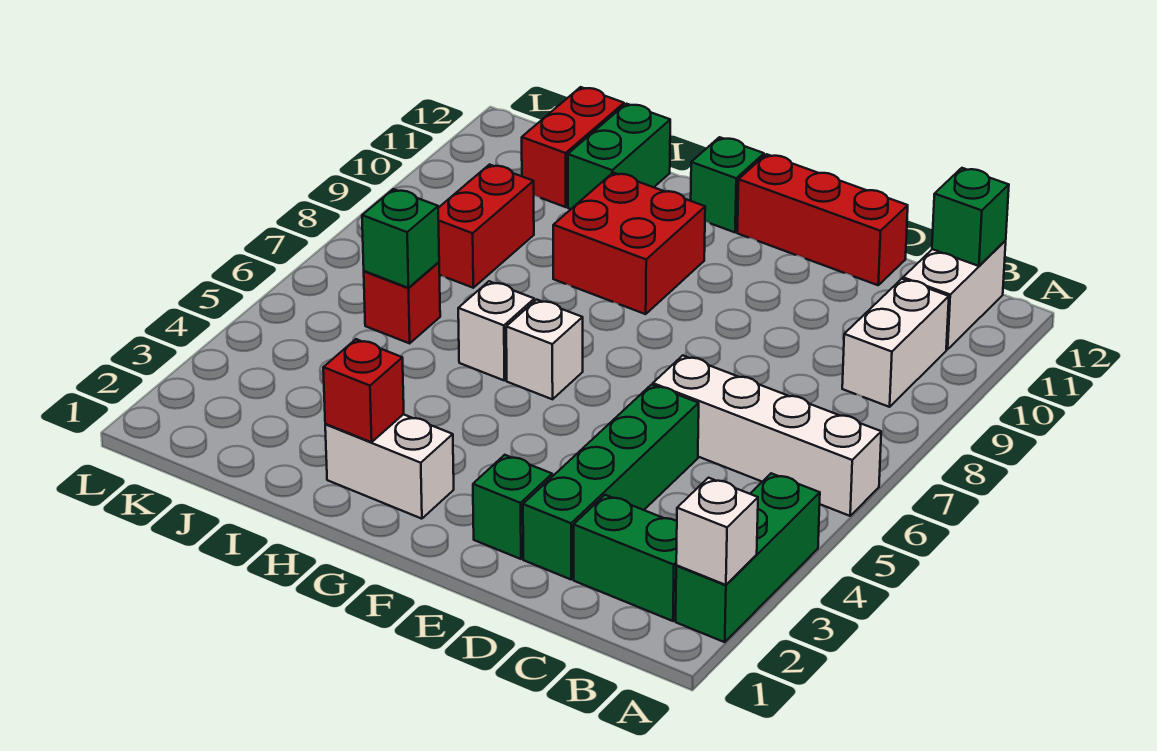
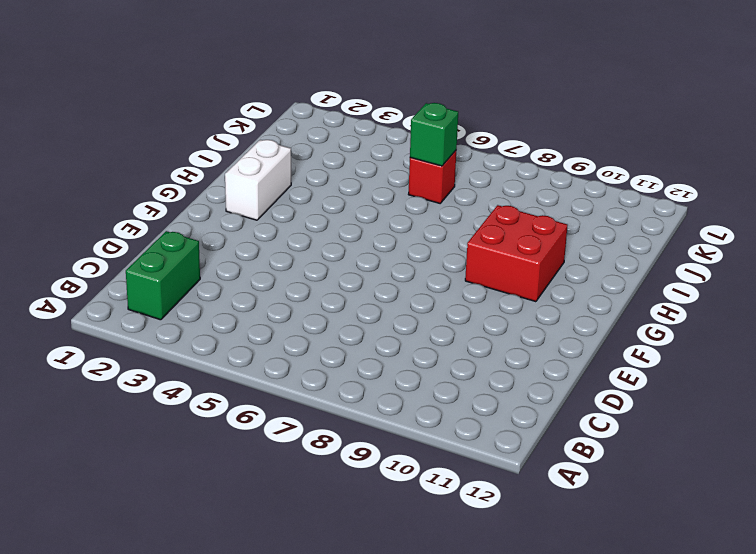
none -> green 1x3 brick [676,473,820,642]
none -> white 1x4 brick [653,355,881,516]
none -> white 1x2 brick [842,279,949,407]

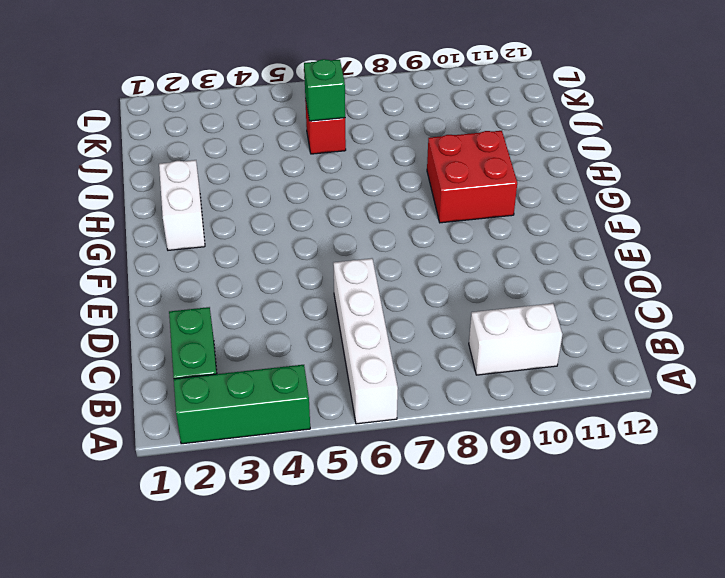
none -> white 1x2 brick [903,241,1006,350]
none -> green 1x4 brick [523,385,699,579]
none -> red 1x3 brick [737,154,908,285]

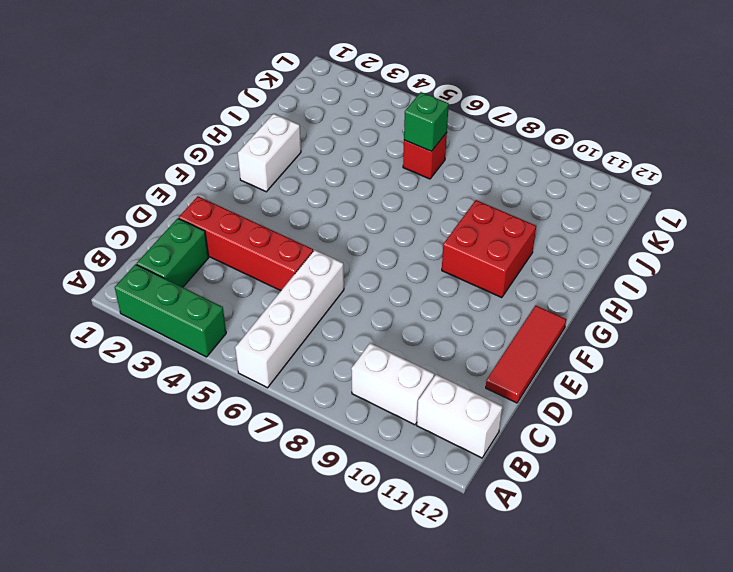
red 1x4 brick [179,196,313,291] -> green 1x4 brick [523,385,699,579]
red 1x3 tile [486,306,566,403] -> red 1x3 brick [737,154,908,285]
none -> green 1x1 brick [473,455,552,559]
none -> white 1x1 brick [506,300,583,399]
none -> green 1x1 brick [691,137,764,232]

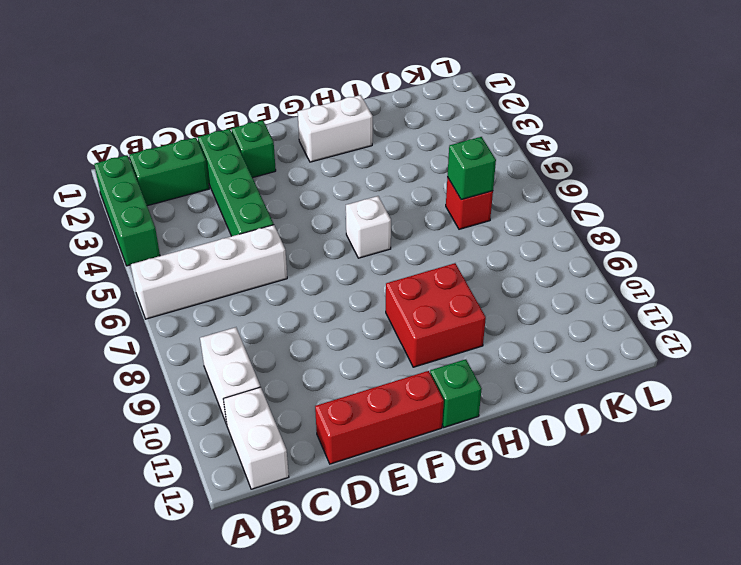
none -> white 1x1 brick [458,281,534,381]
none -> green 1x2 brick [568,104,670,209]
none -> red 1x2 brick [438,165,534,288]

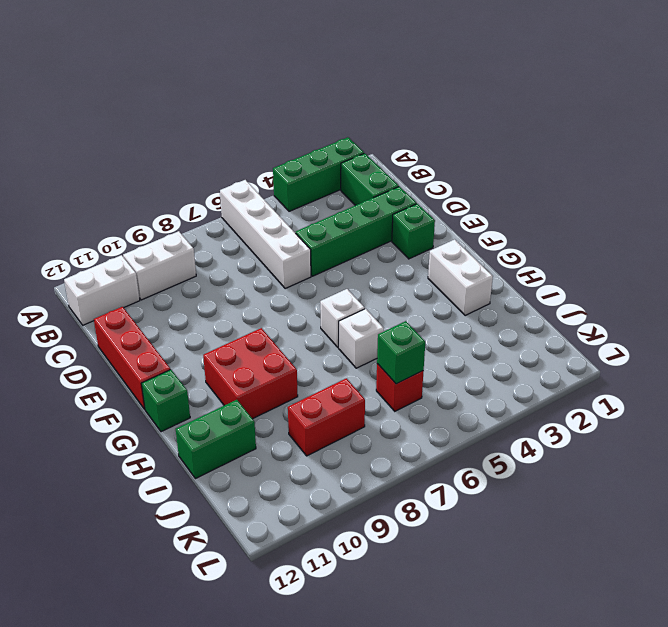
none -> red 1x2 brick [522,87,624,207]
none -> white 1x1 brick [676,478,758,585]
none -> green 1x1 brick [932,168,1009,266]

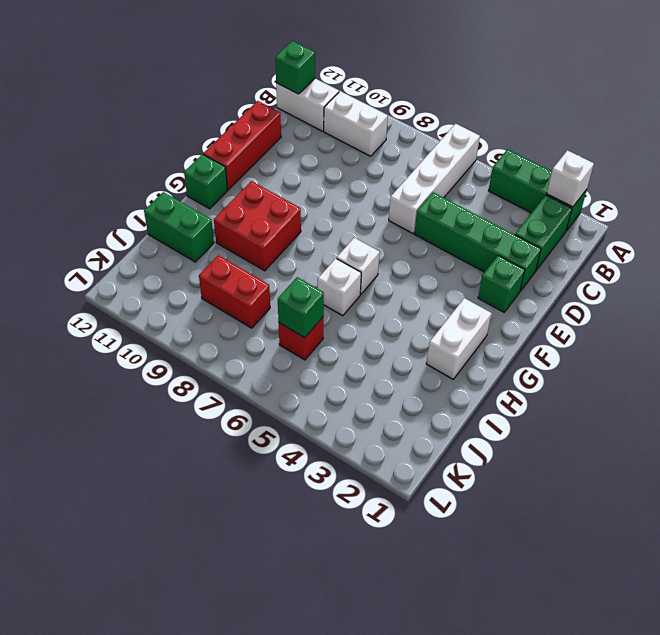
none -> red 1x2 brick [522,87,624,207]
none -> red 1x1 brick [323,339,404,442]

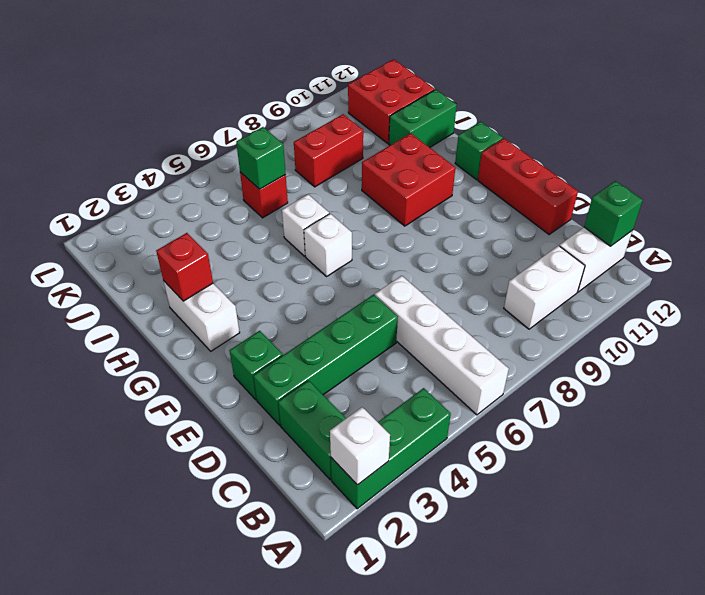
red 2x2 brick [348,59,435,143] -> red 1x2 brick [522,87,624,207]

